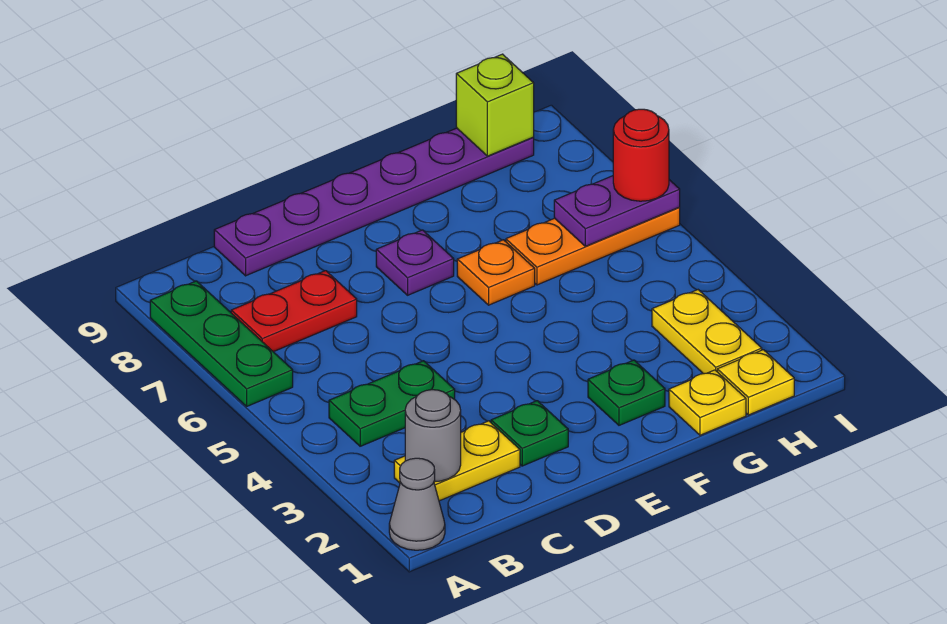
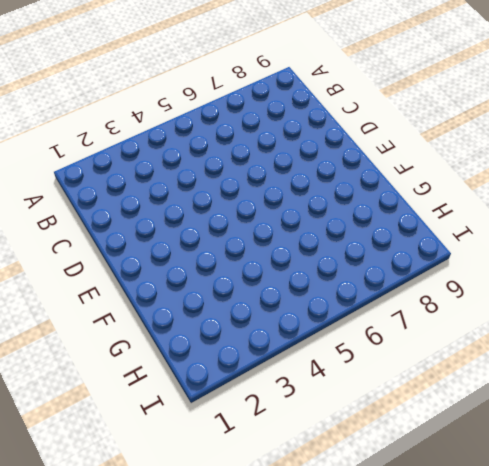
none -> grey 1x1 cone [389,458,445,550]
none -> green 1x3 plate [150,281,293,406]
none -> yellow 1x2 plate [394,421,520,501]

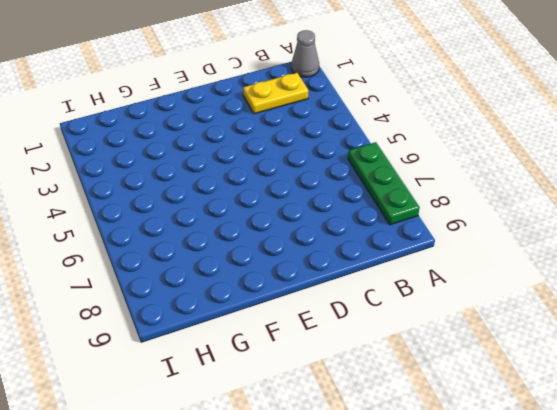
none -> green 1x2 plate [329,361,455,446]
none -> red 1x2 plate [231,271,357,352]
none -> purple 1x6 plate [214,128,534,276]

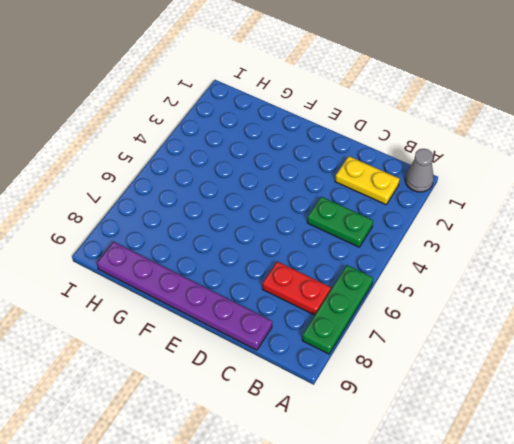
none -> green 1x1 plate [491,401,568,466]
none -> purple 1x1 plate [376,230,454,295]
none -> green 1x1 plate [588,360,665,425]

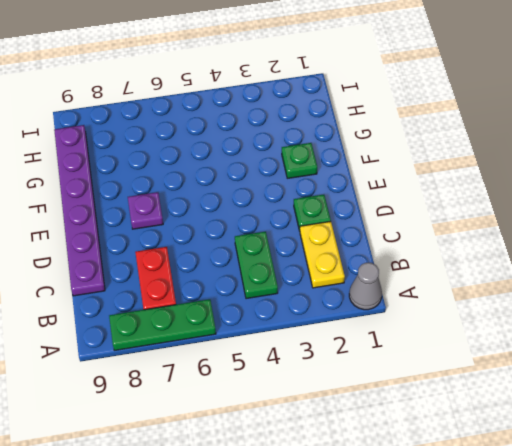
none -> orange 1x1 plate [457,240,535,305]
none -> yellow 1x1 plate [669,370,746,435]
none -> orange 1x3 plate [506,208,680,285]

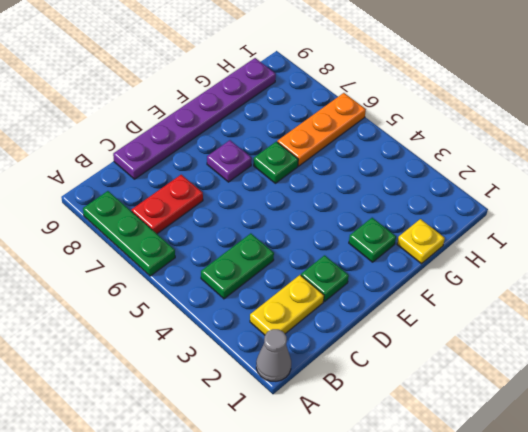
green 1x1 plate [254,142,298,183] -> orange 1x1 plate [457,240,535,305]
none -> yellow 1x1 plate [717,350,794,415]
none -> yellow 1x2 plate [652,290,762,374]
none -> grey 1x1 round brick [405,390,461,482]

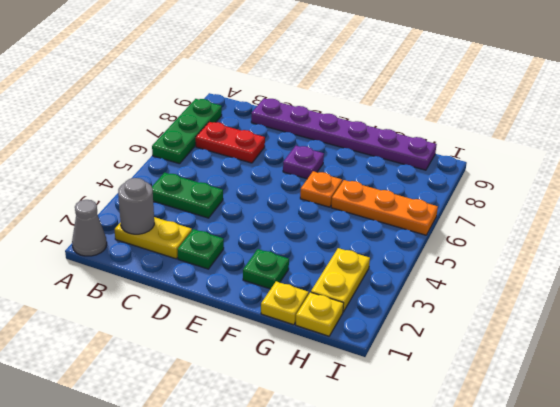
none -> purple 1x2 plate [554,176,680,246]
none -> lime 1x1 brick [456,54,534,156]
none -> red 1x1 round brick [613,109,669,201]

